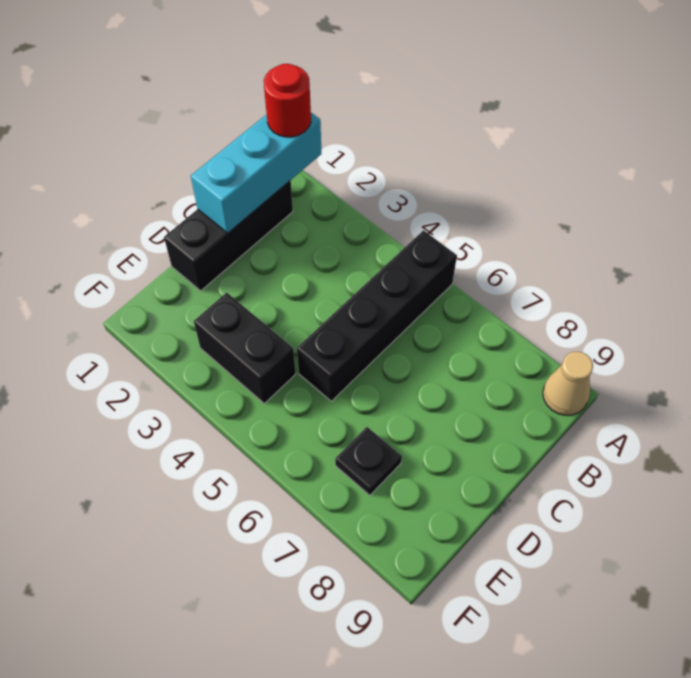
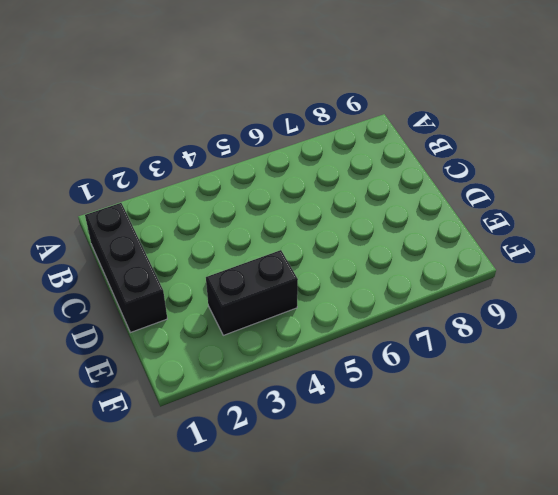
none -> black 1x4 brick [297,230,457,401]
none -> tan 1x1 cone [543,351,593,415]

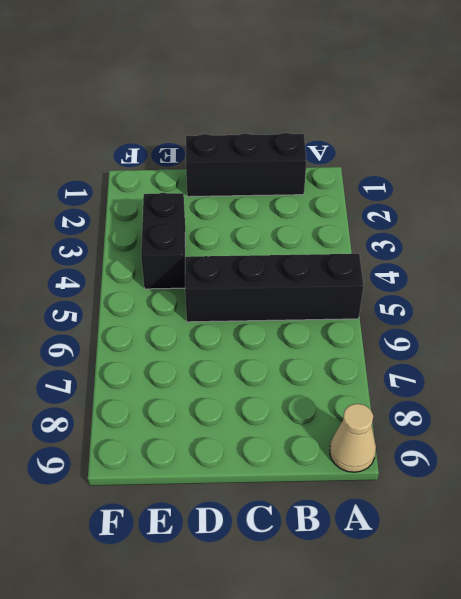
none -> black 1x1 plate [335,427,402,495]
none -> cyan 1x3 brick [191,113,321,233]

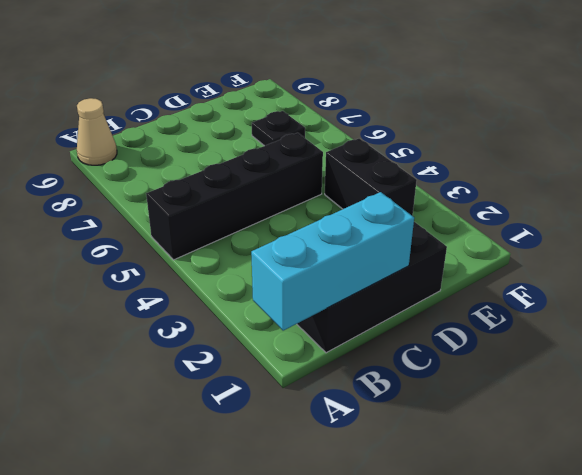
none -> red 1x1 round brick [264,64,311,137]

